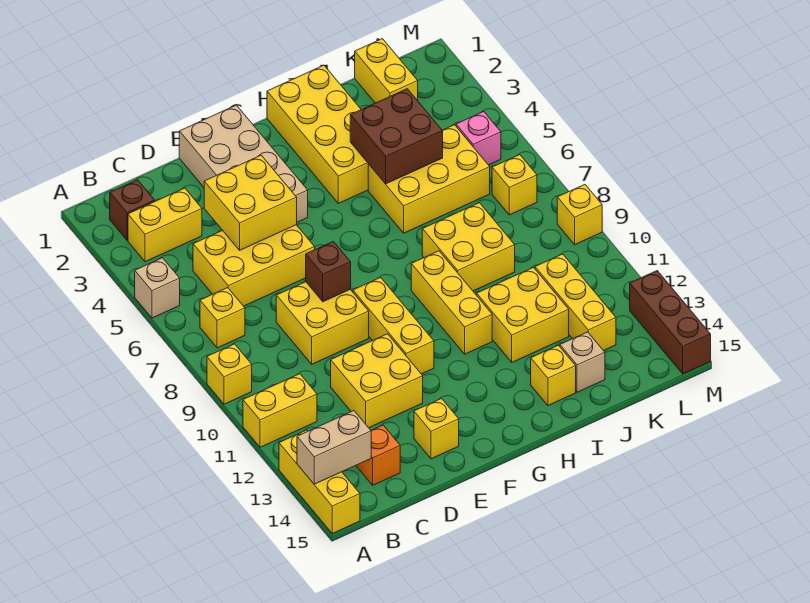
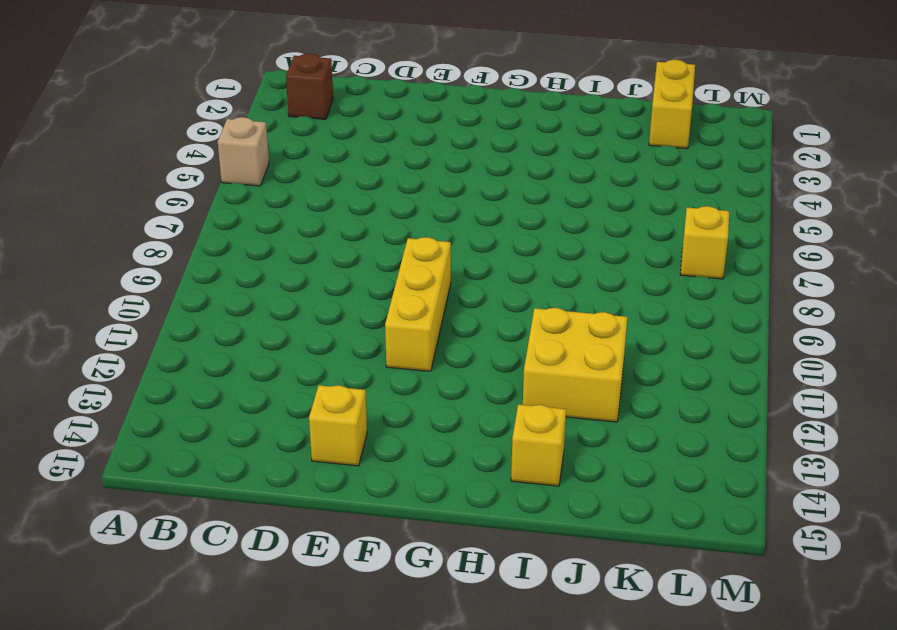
none -> yellow 1x1 brick [207,344,252,404]
none -> yellow 1x2 brick [243,374,317,447]
none -> yellow 1x3 brick [279,430,360,534]
none -> yellow 1x2 brick [128,188,202,262]

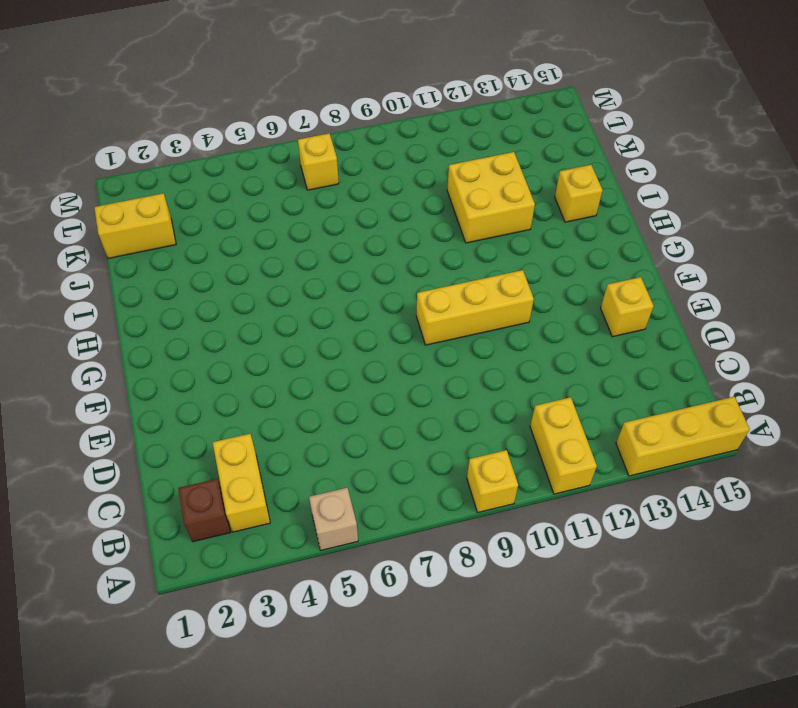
none -> yellow 1x1 brick [200,288,245,348]
none -> yellow 2x3 brick [193,225,315,306]
none -> orange 1x1 brick [356,425,400,485]
none -> yellow 2x2 brick [276,282,369,364]

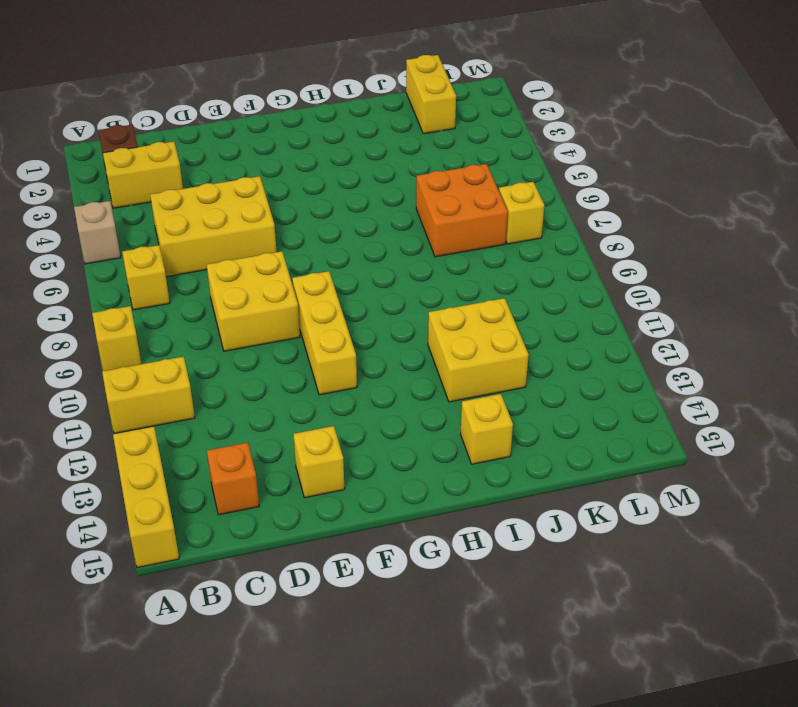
orange 2x2 brick [416,164,508,257] -> yellow 2x3 brick [368,125,490,233]
none -> yellow 2x2 brick [331,334,423,428]
none -> tan 2x4 brick [179,105,308,222]
none -> yellow 2x4 brick [267,65,368,203]
none -> yellow 1x3 brick [411,251,492,354]

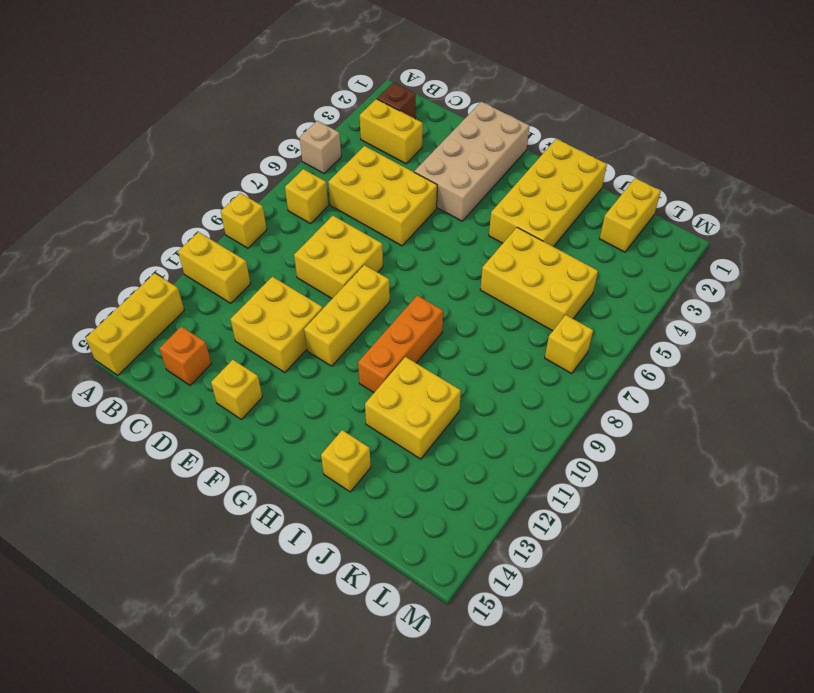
orange 1x3 brick [358,296,443,392] -> yellow 1x3 brick [411,251,492,354]
none -> yellow 2x2 brick [422,203,515,291]
none -> tan 1x1 brick [560,332,605,392]
none -> yellow 1x3 brick [535,254,616,351]
none -> pink 1x1 brick [456,112,501,165]

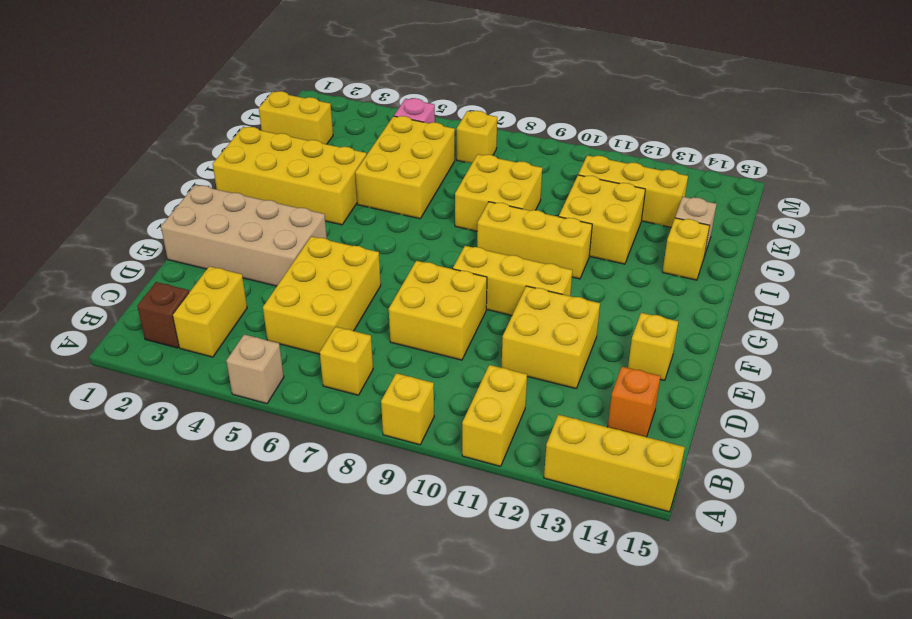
none -> yellow 1x1 brick [557,185,602,245]
none -> brown 1x3 brick [630,271,711,374]
none -> tan 1x2 brick [297,411,371,484]
none -> yellow 2x2 brick [204,155,297,250]

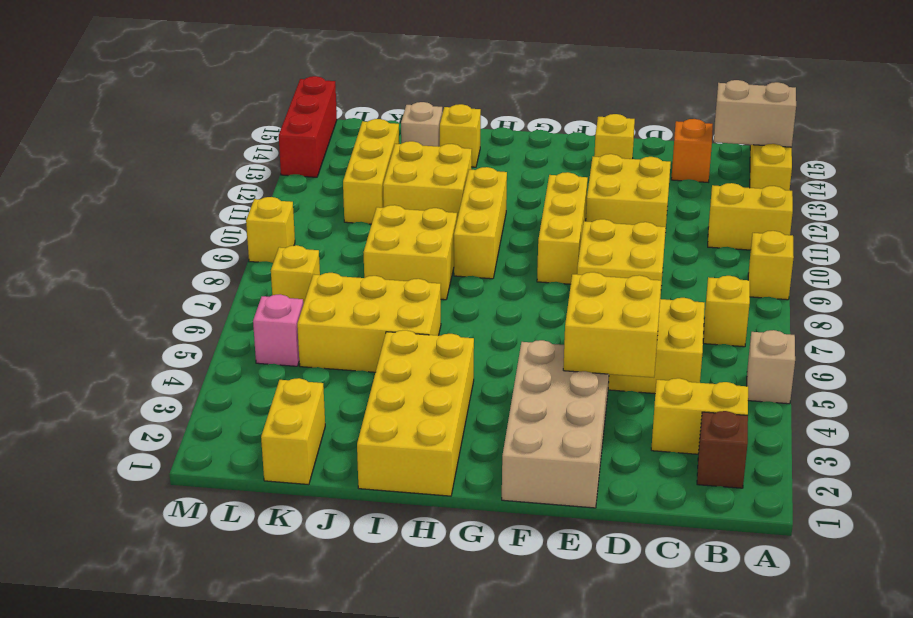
red 1x3 brick [279,76,337,177] -> brown 1x3 brick [630,271,711,374]
none -> brown 1x1 brick [306,241,351,302]
none -> brown 2x2 brick [350,89,443,184]

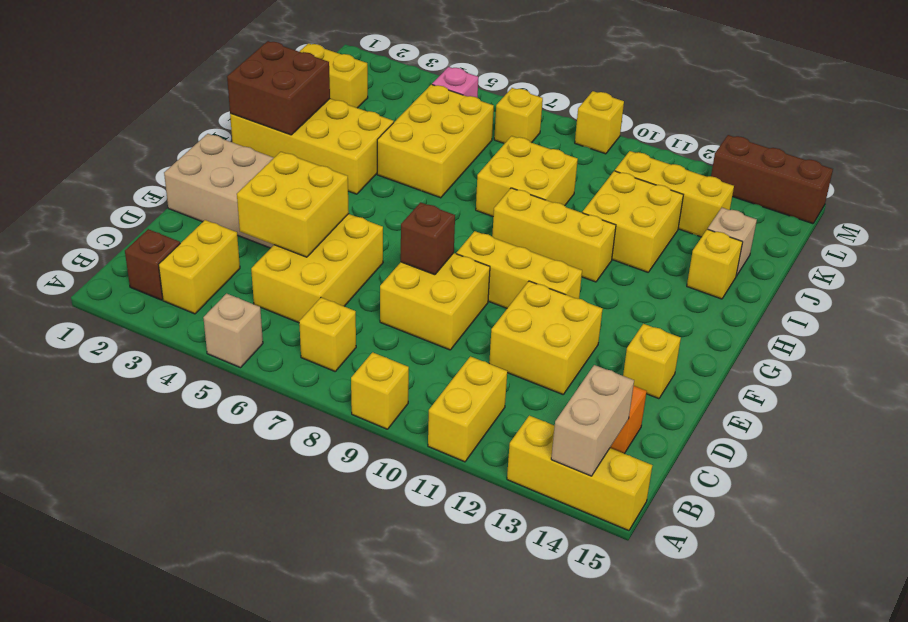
brown 2x2 brick [227,41,330,135] -> brown 2x2 brick moved to [350,89,443,184]

